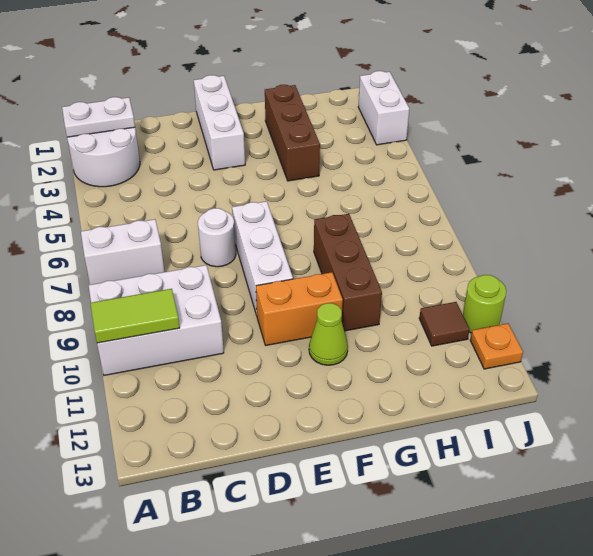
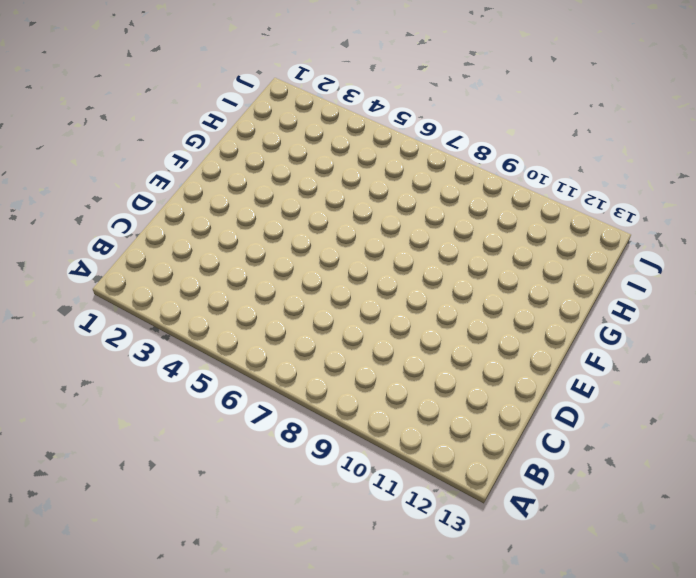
none -> white 2x2 round brick [67,127,140,187]
none -> white 1x2 brick [81,219,164,285]
none -> white 2x3 brick [89,265,224,375]

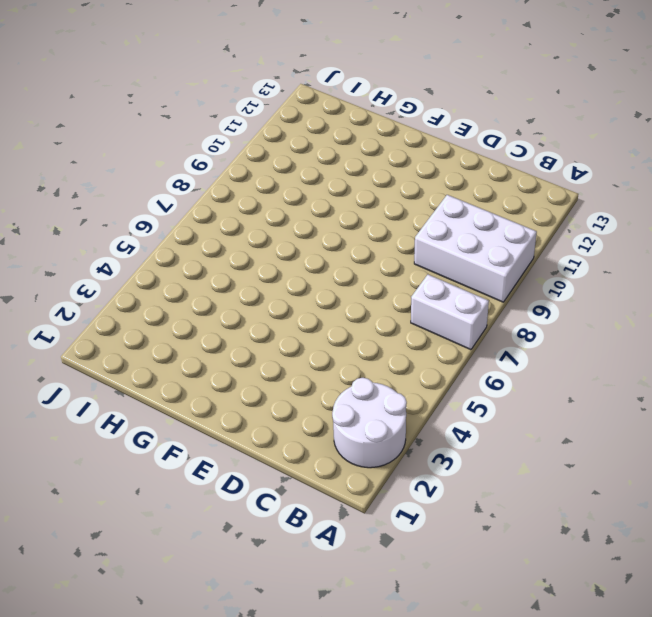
none -> white 1x1 round brick [198,208,236,267]
none -> white 1x3 brick [194,75,245,170]
none -> white 1x3 brick [232,201,293,315]

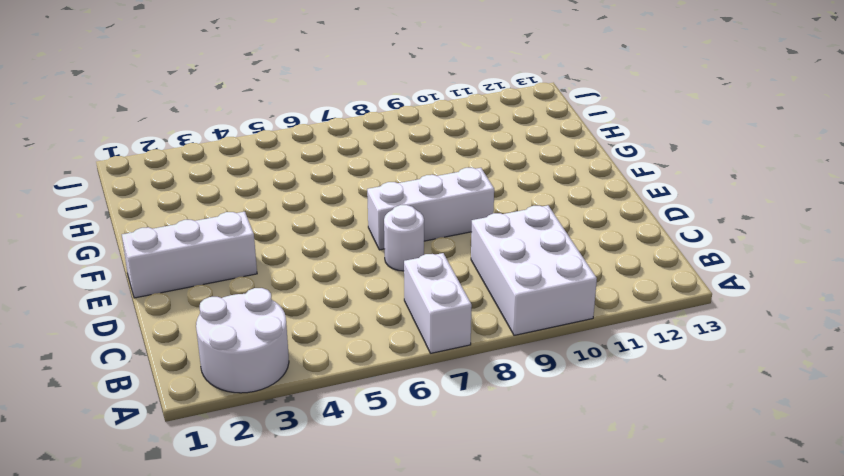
none -> orange 1x2 brick [256,272,343,345]
none -> lime 1x1 cone [309,303,348,365]
none -> brown 1x3 brick [265,85,320,181]

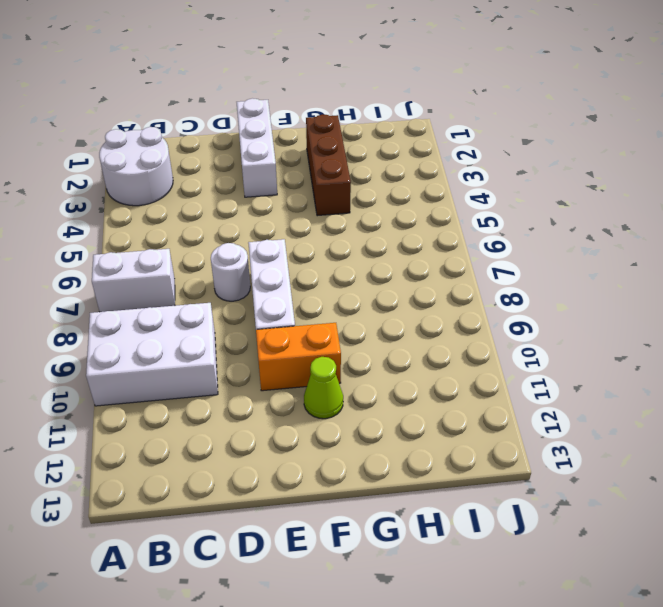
none -> brown 1x3 brick [314,214,382,331]
none -> brown 1x1 tile [419,302,470,346]
none -> white 1x2 brick [358,71,409,145]

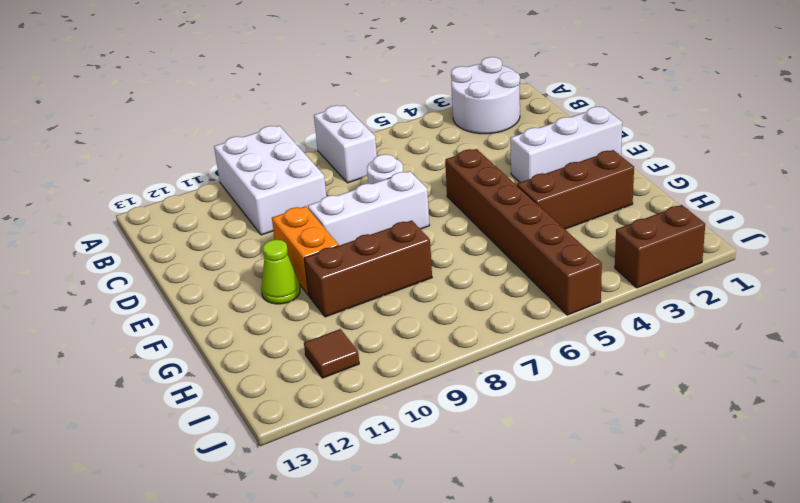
brown 1x6 brick [445,149,602,315] -> none
brown 1x2 brick [615,205,705,288] -> white 1x2 brick [358,71,409,145]
none -> lime 1x1 round brick [463,275,506,333]
none -> orange 1x1 plate [470,323,523,369]
none -> white 1x2 plate [62,97,135,137]

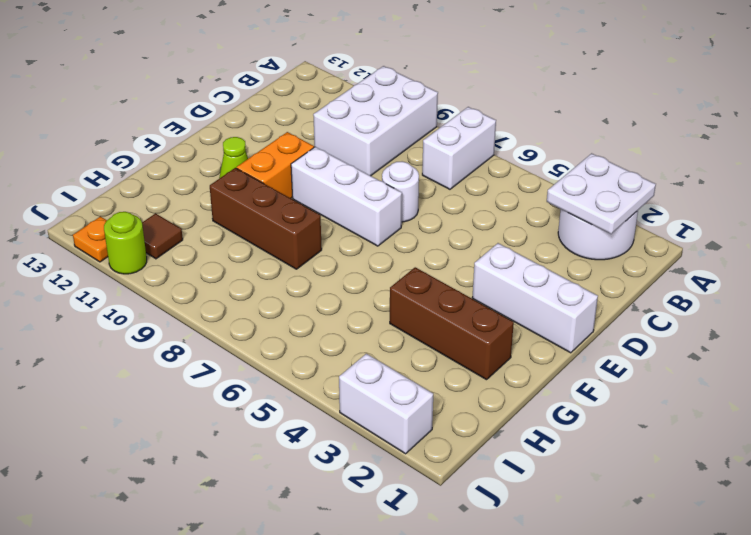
white 2x2 plate [547,153,656,234] -> white 1x2 plate [62,97,135,137]
none -> lime 1x2 tile [90,289,180,343]

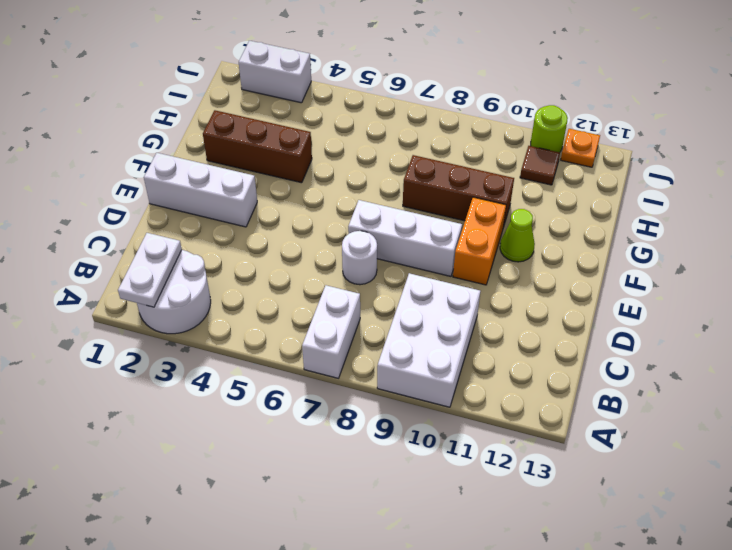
none -> lime 1x2 tile [90,289,180,343]

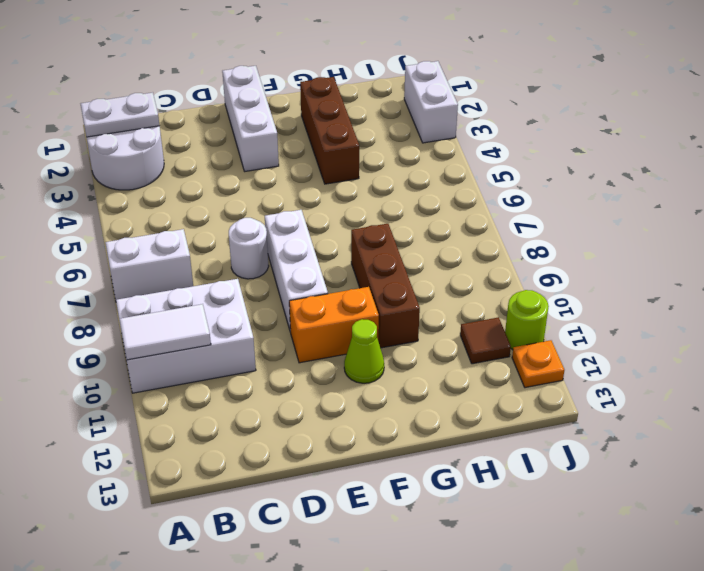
white 1x2 tile [119,304,211,360] -> lime 1x2 tile [90,289,180,343]

